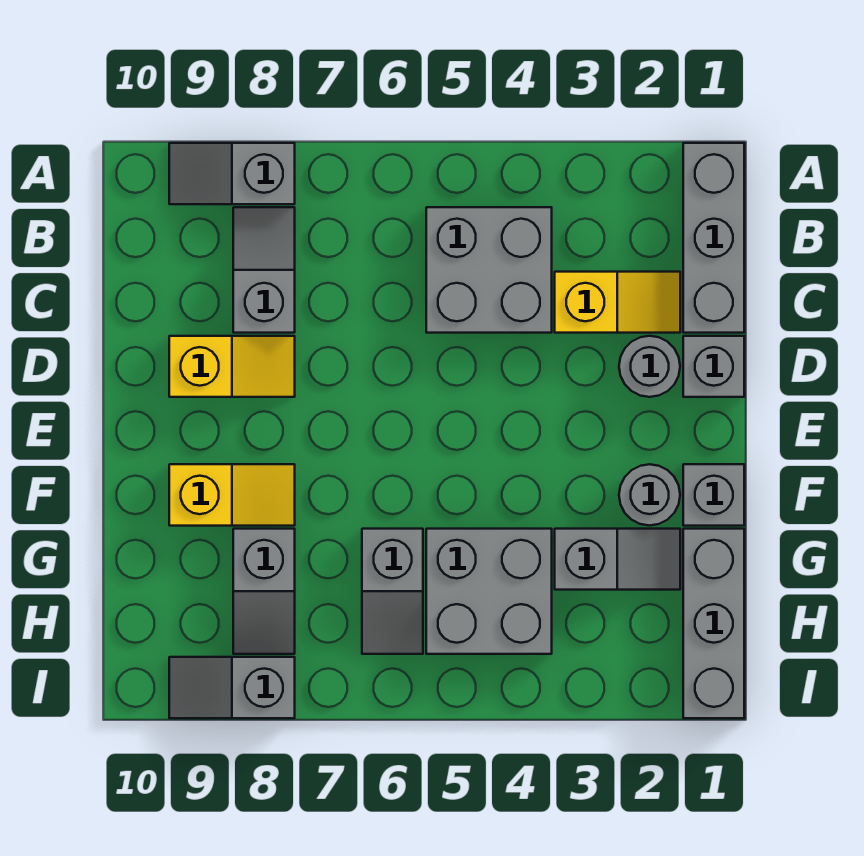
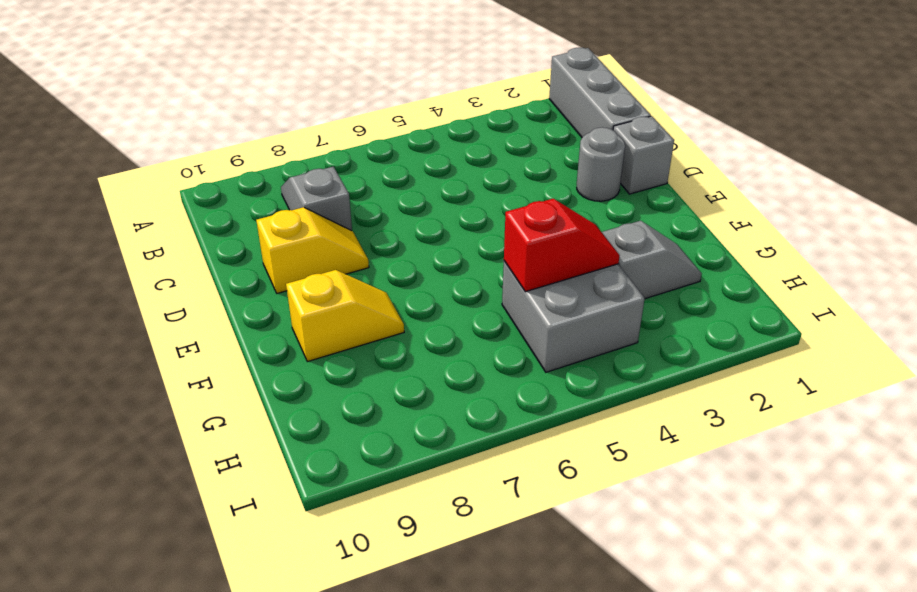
red 1x2 slope [504,199,620,292] -> none
none -> grey 1x2 slope [169,143,295,204]
none -> grey 2x2 brick [426,207,552,333]
none -> yellow 1x2 slope [555,272,680,333]

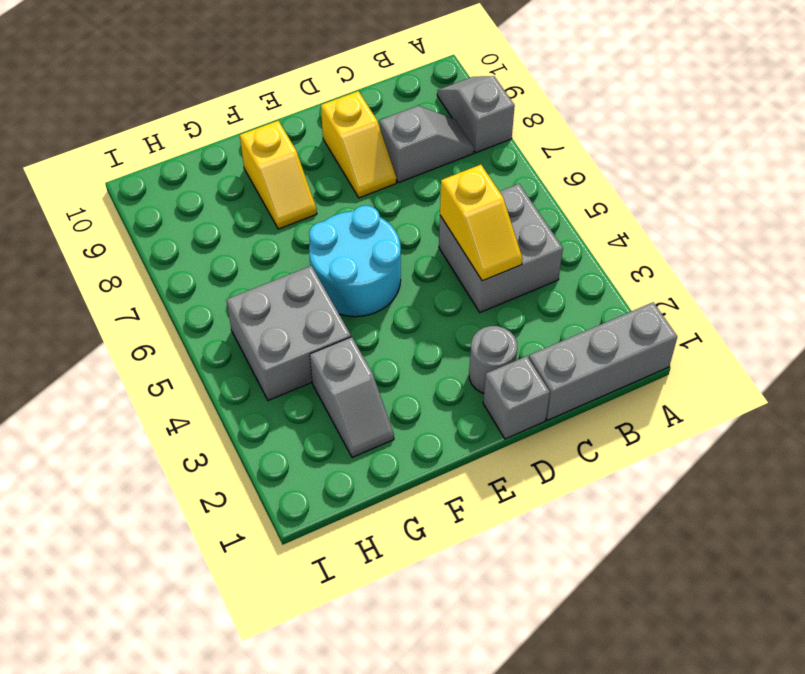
yellow 1x2 slope [440,165,522,281] -> yellow 1x2 slope moved to [555,272,680,333]
cyan 2x2 round brick [309,205,401,317] -> none
none -> grey 1x1 brick [683,464,744,526]
none -> grey 1x1 round brick [619,464,680,526]
none -> grey 1x3 brick [683,529,744,718]

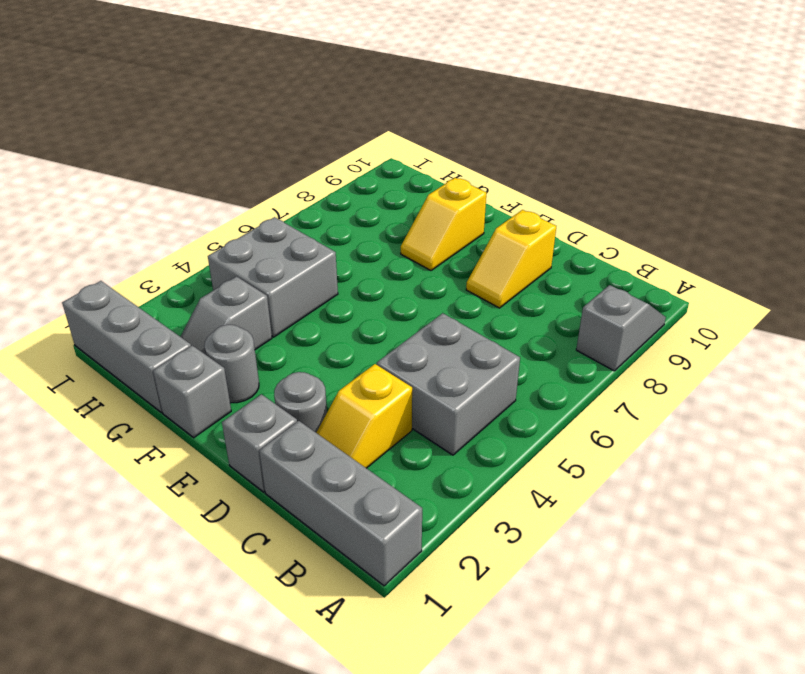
none -> grey 1x2 slope [233,207,295,333]
none -> grey 1x2 slope [362,529,423,654]
none -> grey 1x2 slope [233,529,295,654]

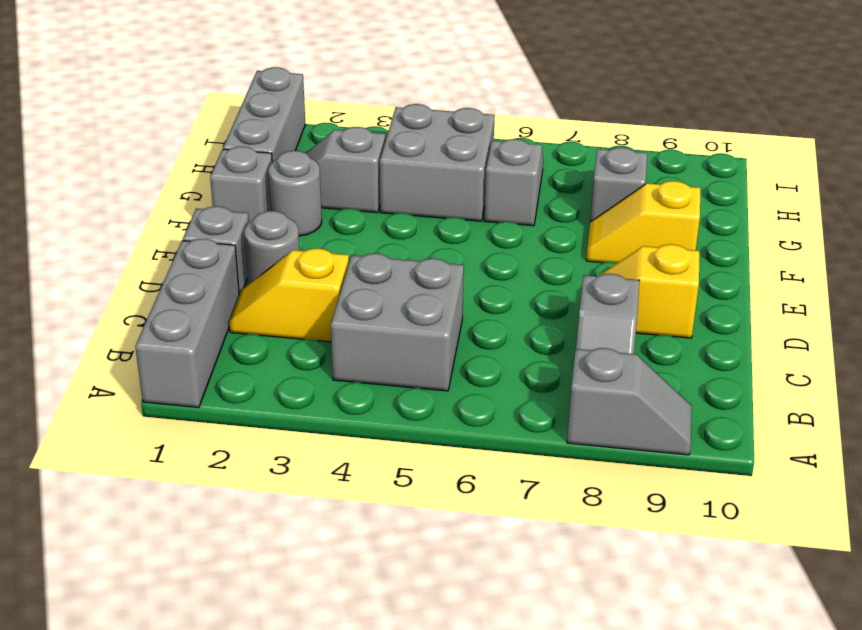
none -> grey 1x2 slope [169,657,295,718]

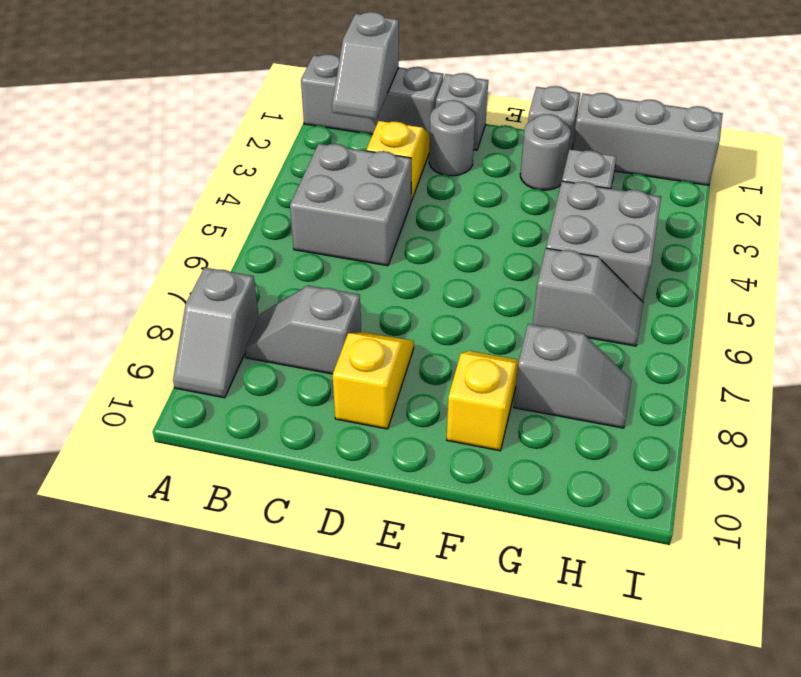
grey 1x2 slope [332,12,399,119] -> grey 1x2 slope moved to [169,657,295,718]

